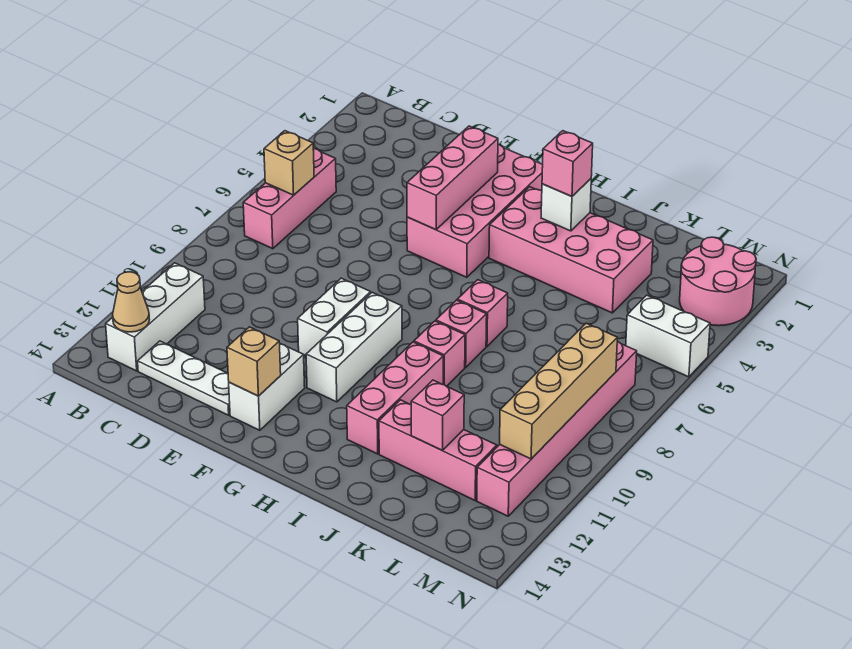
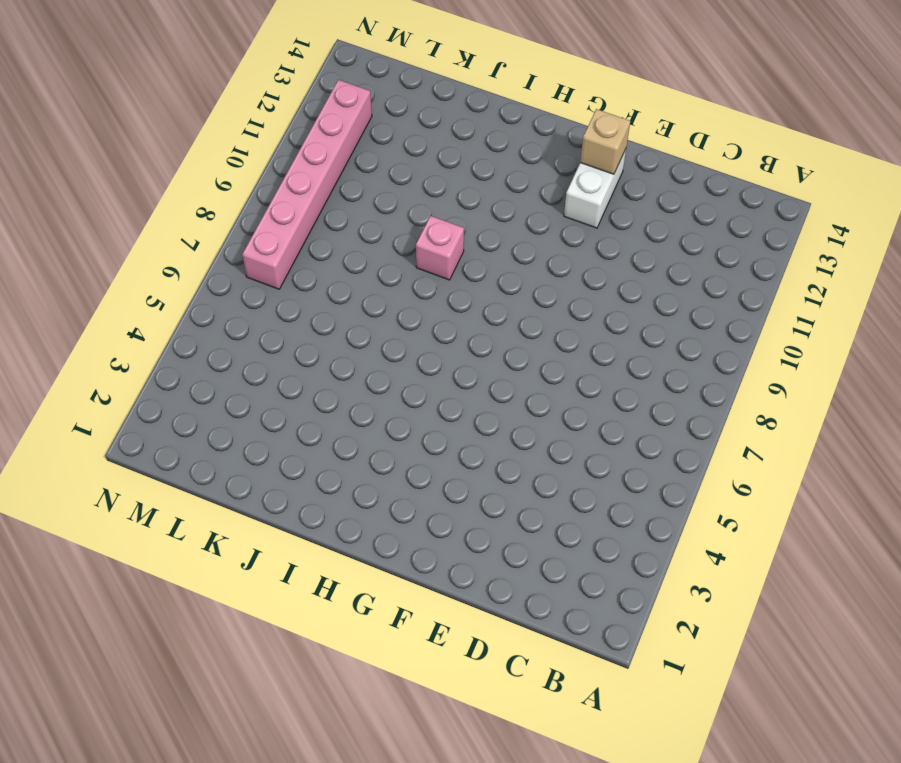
none -> pink 1x3 brick [243,149,336,249]
none -> white 1x3 brick [106,263,205,371]
none -> white 1x3 plate [138,341,230,415]

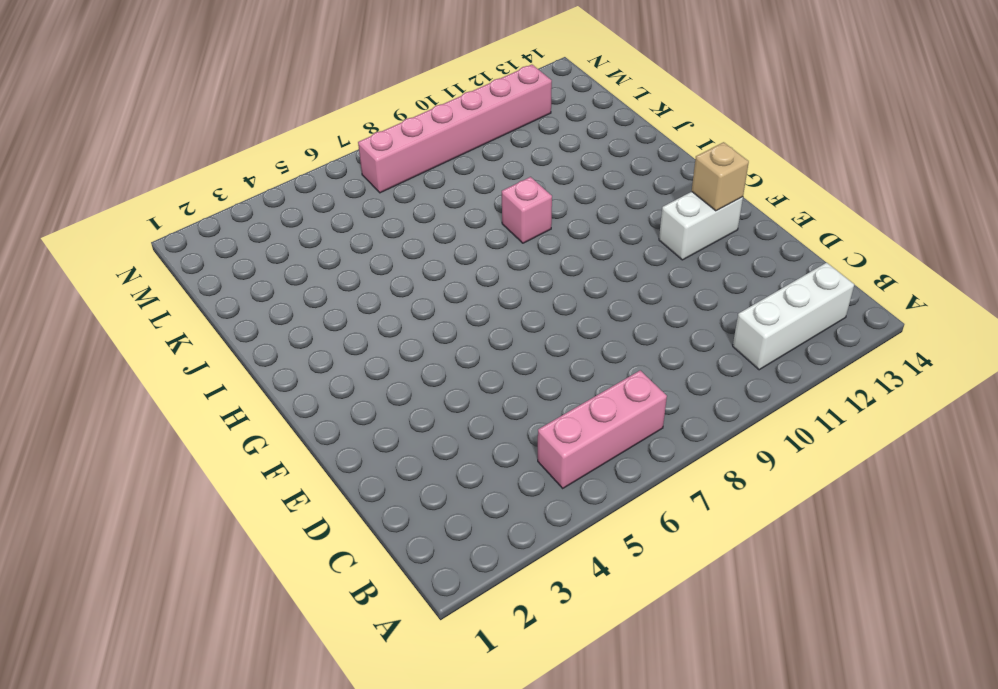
none -> white 1x3 plate [138,341,230,415]
none -> pink 2x4 brick [407,145,543,277]
none -> white 1x2 brick [298,278,371,356]

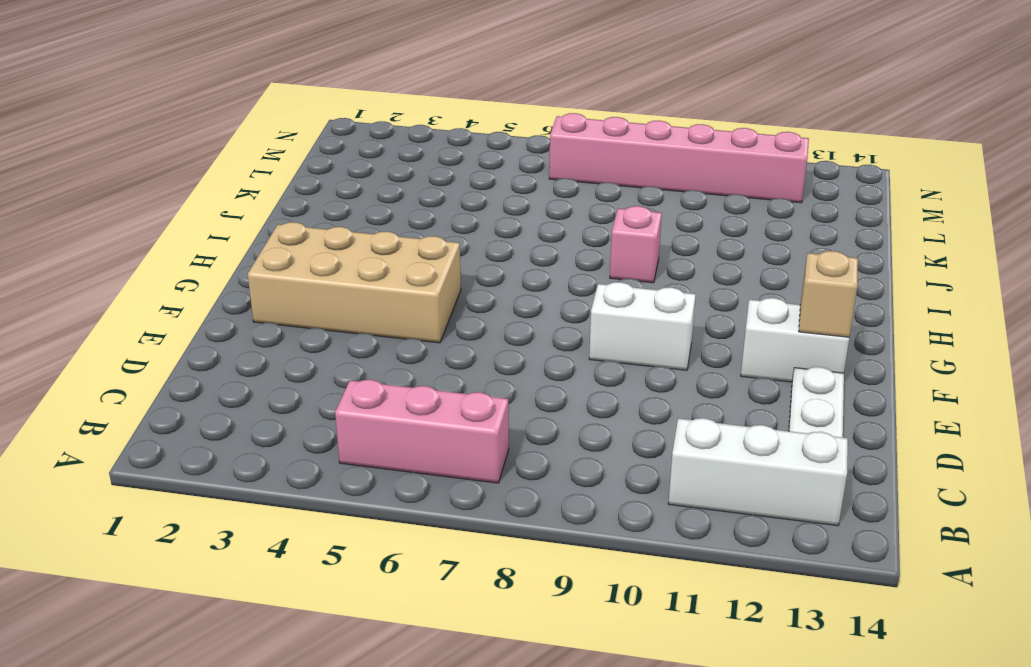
tan 2x4 brick [248,222,461,343] -> pink 2x4 brick [407,145,543,277]
none -> white 1x3 brick [306,292,402,402]
none -> pink 2x4 brick [489,187,653,313]
none -> pink 1x1 brick [457,280,508,346]

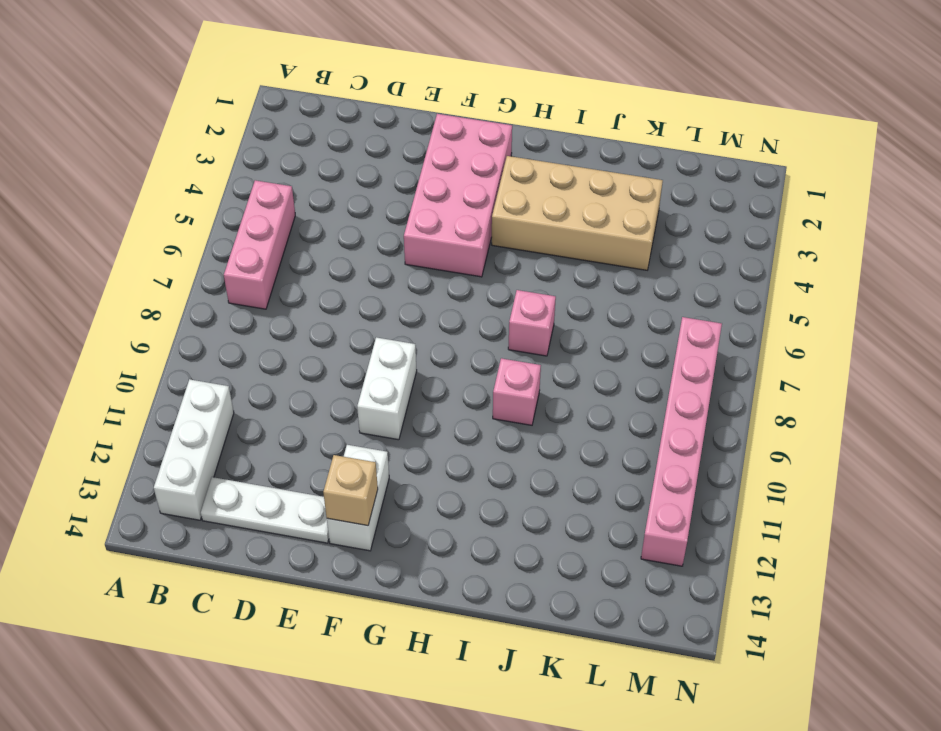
tan 2x4 brick [492,156,663,270] -> pink 2x4 brick [489,187,653,313]
none -> white 1x3 brick [306,292,402,402]
none -> pink 1x1 brick [436,300,487,367]
none -> pink 1x3 brick [347,342,443,454]

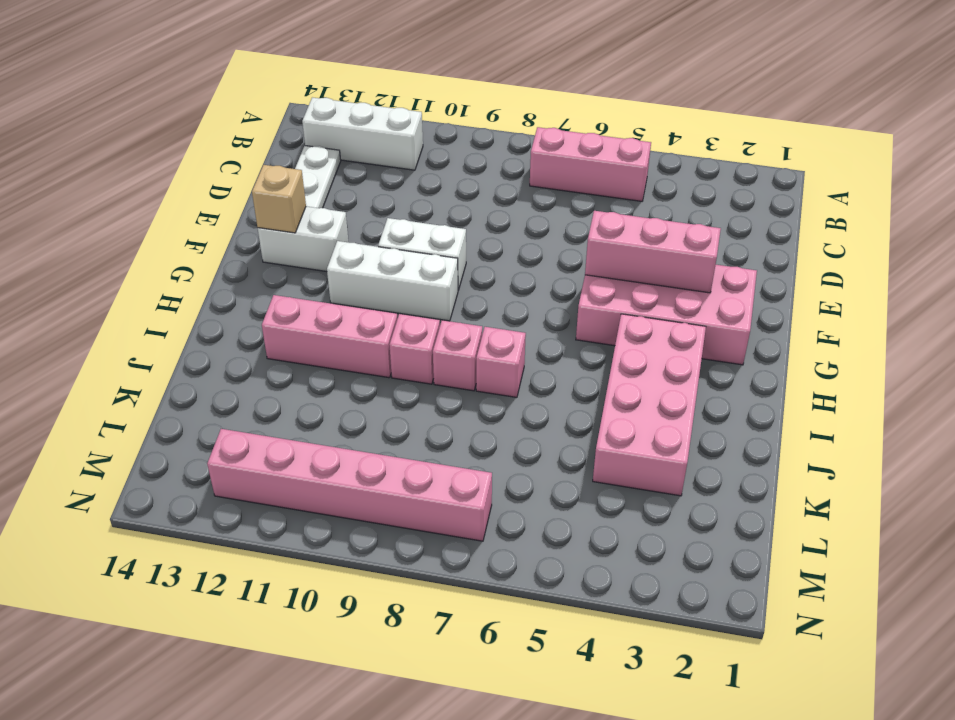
none -> pink 1x3 brick [379,400,497,500]
none -> pink 2x2 round brick [680,237,756,326]
none -> white 1x2 brick [626,295,710,377]

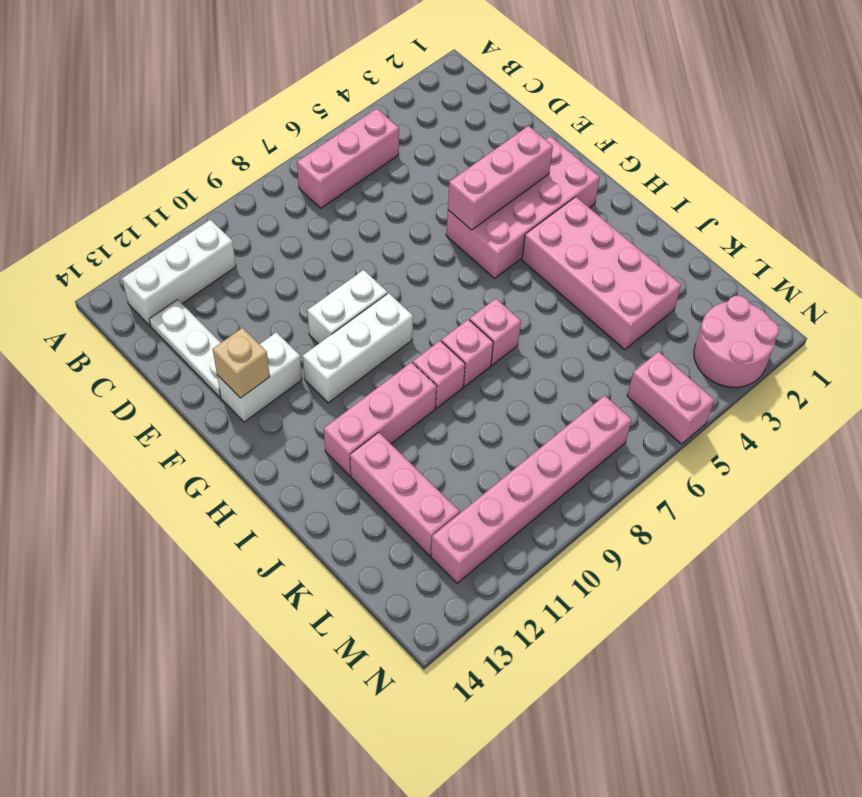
pink 1x2 brick [627,352,714,444] -> white 1x2 brick [626,295,710,377]
none -> tan 1x1 brick [264,131,314,195]
none -> tan 1x1 cone [113,272,150,332]
none -> white 1x1 brick [541,179,591,231]

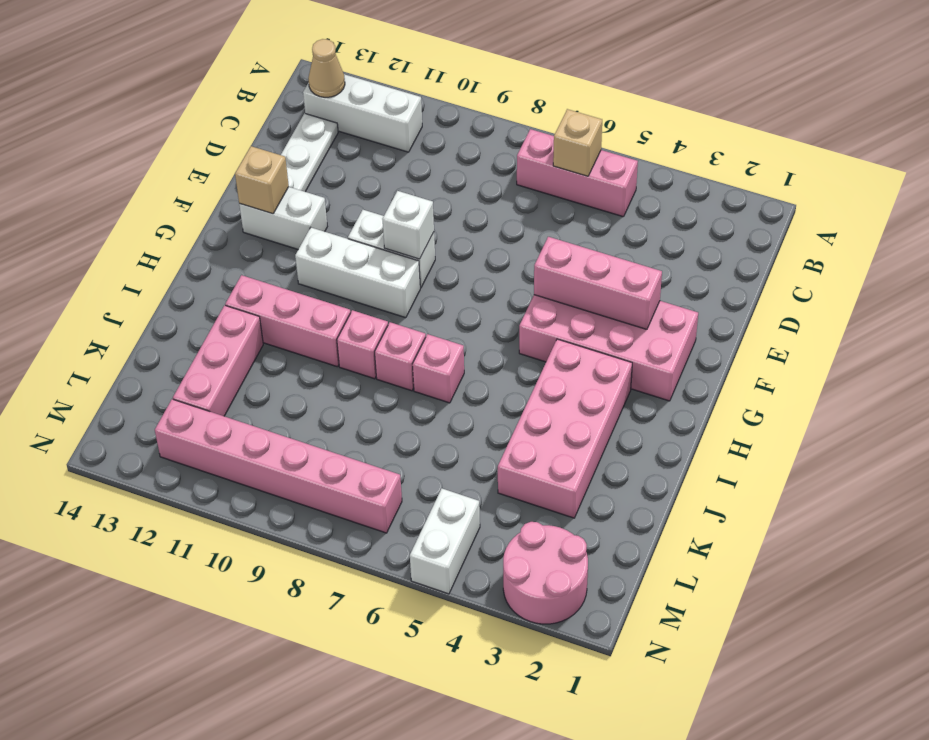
white 1x1 brick [383,191,434,259] -> white 1x1 brick moved to [541,179,591,231]
none -> pink 1x1 brick [411,380,464,450]
none -> tan 1x4 brick [500,323,617,459]
none -> pink 1x1 brick [542,131,593,197]

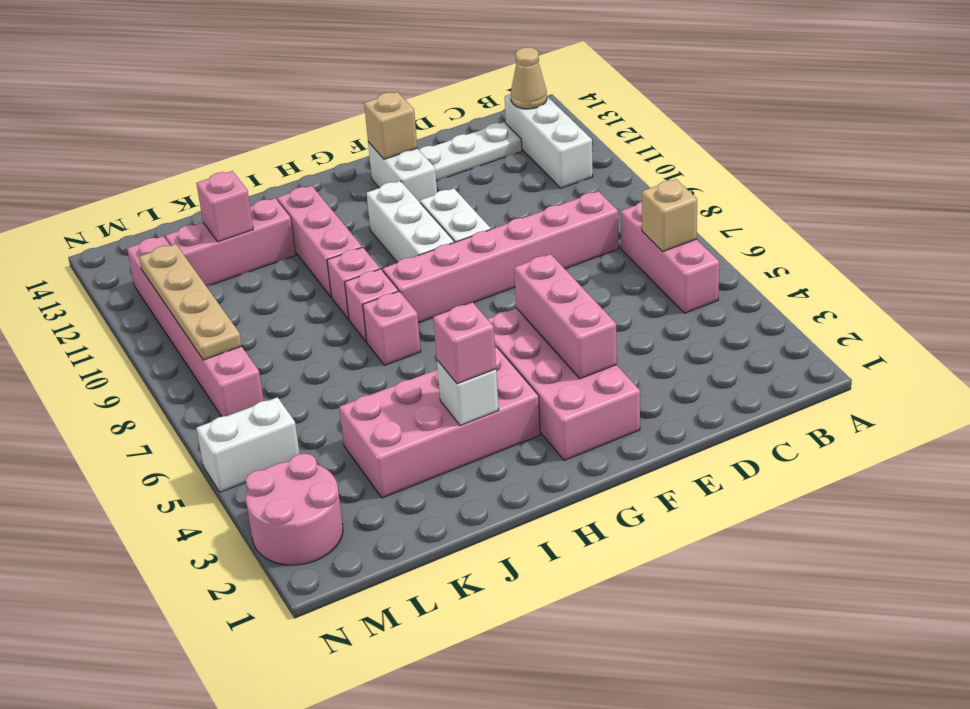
pink 1x6 brick [383,191,619,323] -> none
tan 1x4 plate [139,244,242,360] -> tan 1x4 brick [500,323,617,459]

